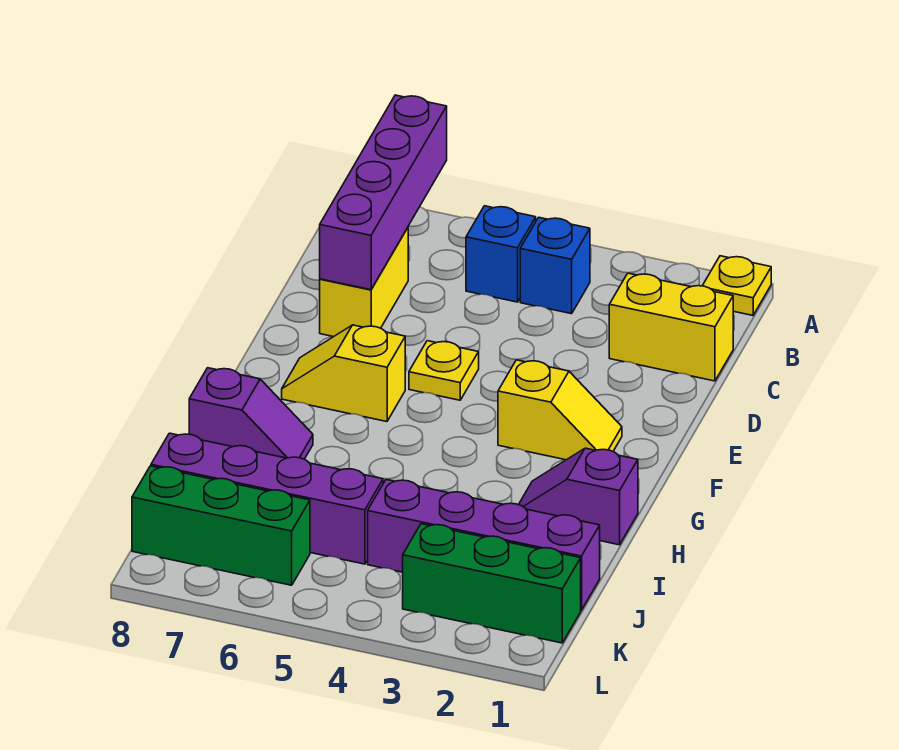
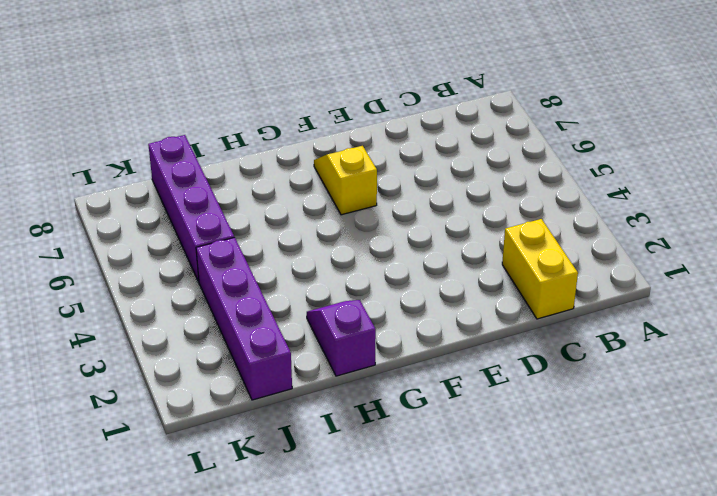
none -> yellow 1x1 plate [703,256,771,315]
none -> blue 1x1 brick [520,217,590,314]
none -> blue 1x1 brick [466,206,536,302]

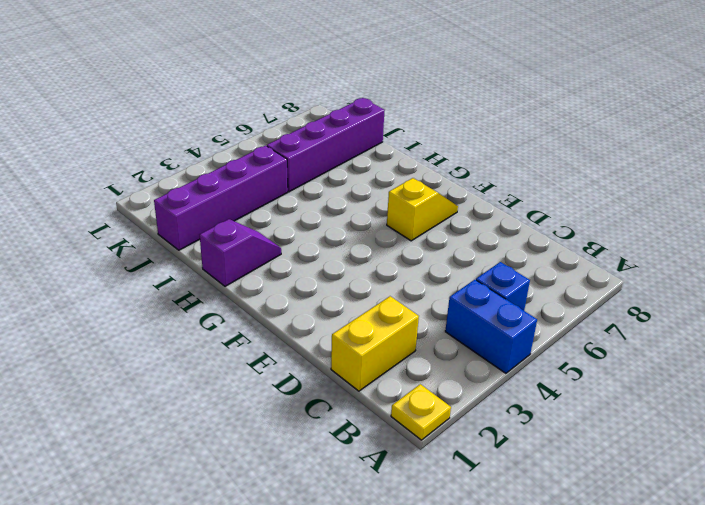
blue 1x2 brick [445,280,537,373] -> blue 1x1 brick [520,217,590,314]
none -> yellow 1x2 brick [320,228,408,337]
none -> yellow 1x1 plate [409,341,479,400]
none -> yellow 1x2 slope [498,360,622,460]

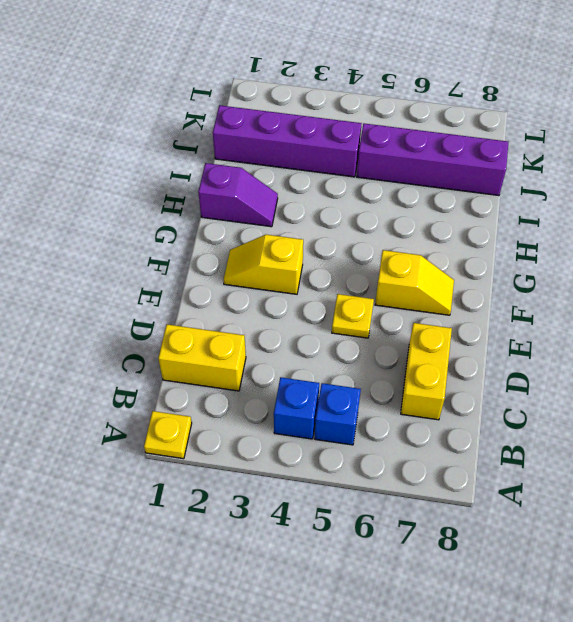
none -> purple 1x2 slope [189,368,313,459]
none -> green 1x3 brick [403,524,581,643]
none -> green 1x3 brick [132,466,310,585]

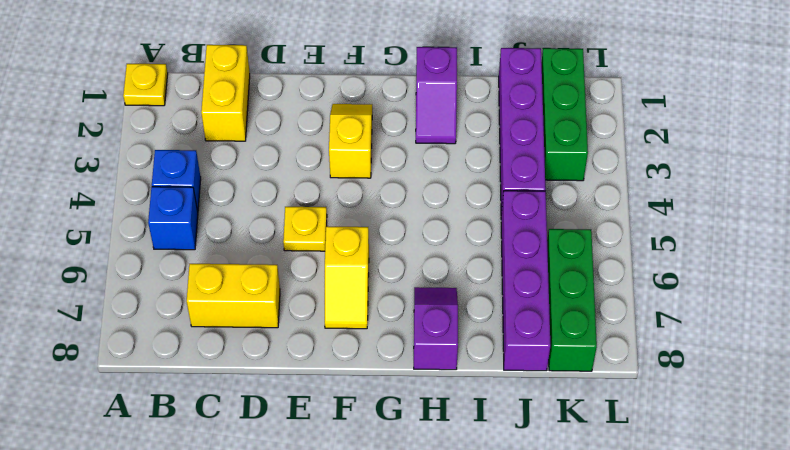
none -> purple 1x4 brick [320,95,447,290]

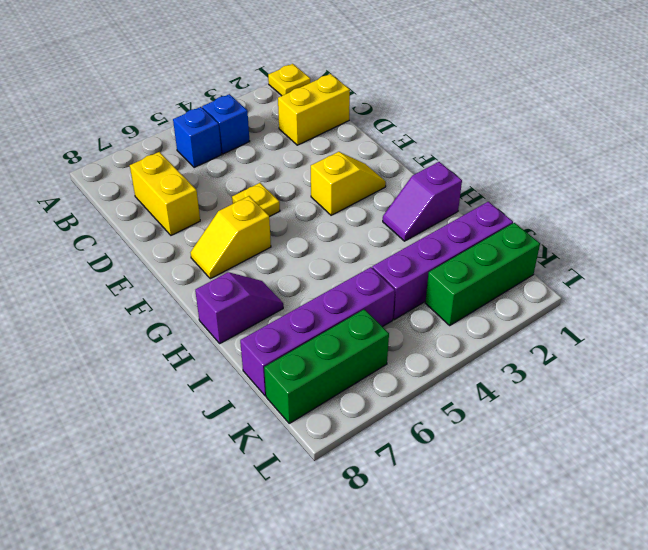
none -> purple 1x4 brick [320,95,447,290]

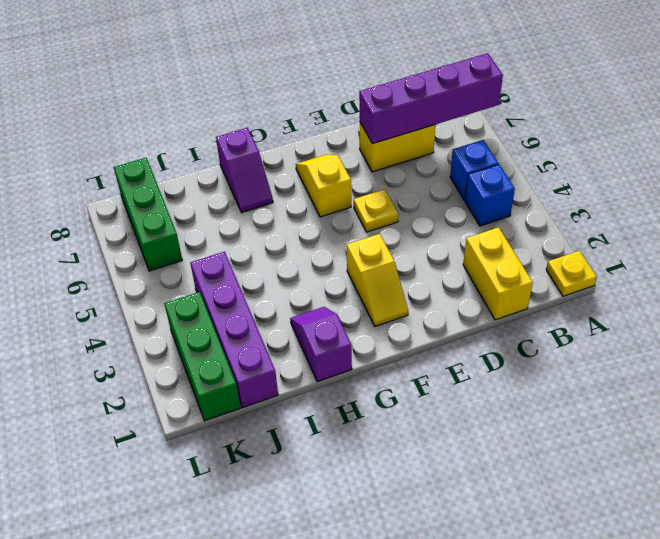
none -> purple 1x4 brick [151,433,383,564]

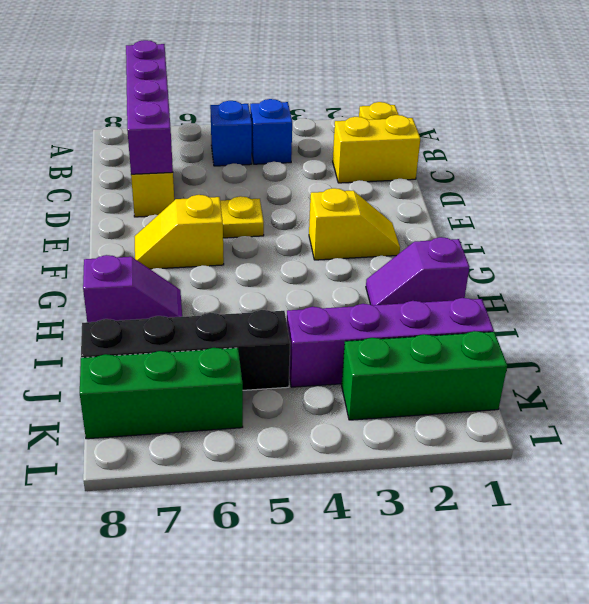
black 1x4 brick [81,310,290,390] -> purple 1x4 brick [151,433,383,564]

